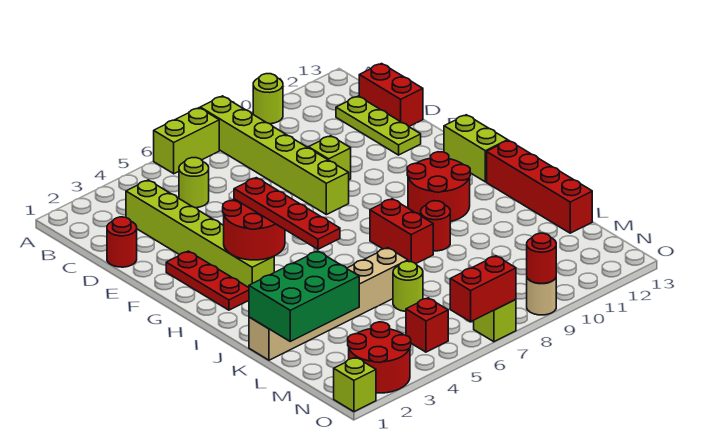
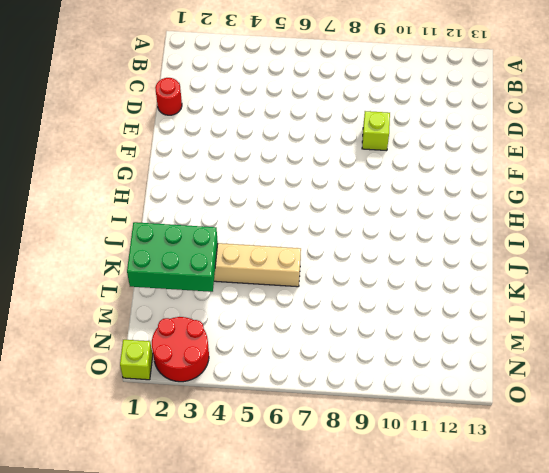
none -> lime 1x2 brick [154,108,219,174]
none -> lime 1x6 brick [200,96,349,215]
none -> lime 1x1 round brick [253,74,283,124]

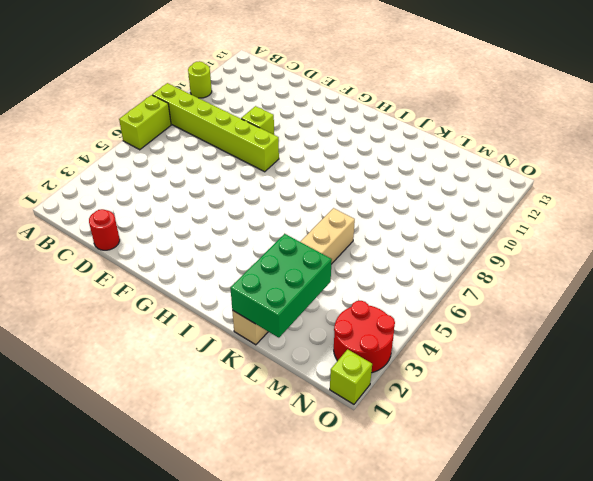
none -> lime 1x6 brick [126,180,274,287]
none -> lime 1x1 round brick [179,158,209,208]
none -> lime 1x3 plate [336,96,421,155]

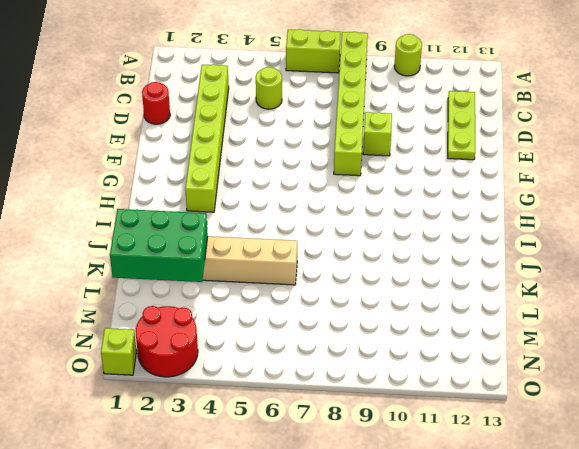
none -> red 1x2 brick [359,64,423,126]
none -> red 1x3 plate [166,251,249,310]
none -> lime 1x2 brick [444,115,508,182]

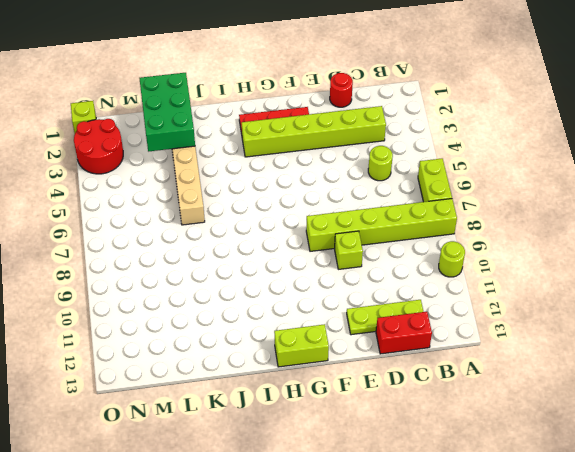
none -> red 2x2 round brick [407,152,470,222]
none -> red 1x2 brick [370,199,433,264]
none -> red 1x4 brick [487,140,592,233]

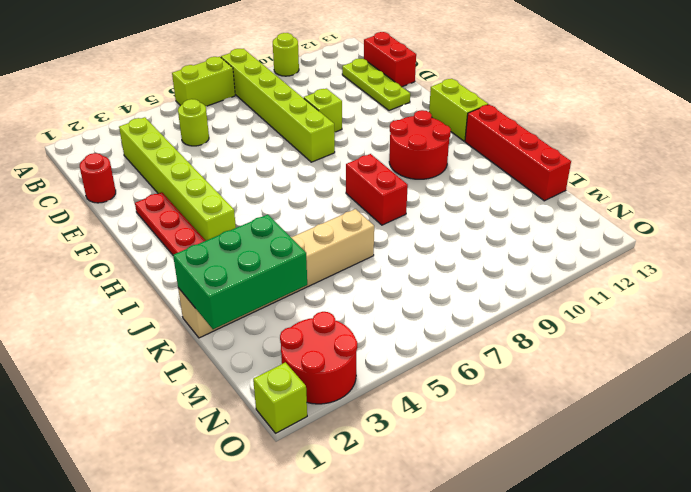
none -> red 1x1 round brick [421,201,450,251]
none -> lime 1x1 round brick [393,261,423,311]
none -> red 1x1 brick [406,298,448,352]

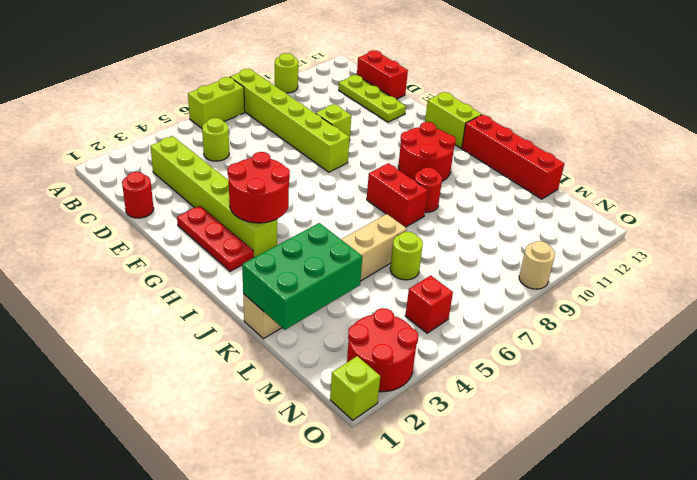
none -> lime 1x1 brick [474,300,516,342]
none -> red 1x2 brick [450,256,516,322]
none -> red 1x1 round brick [527,233,556,284]

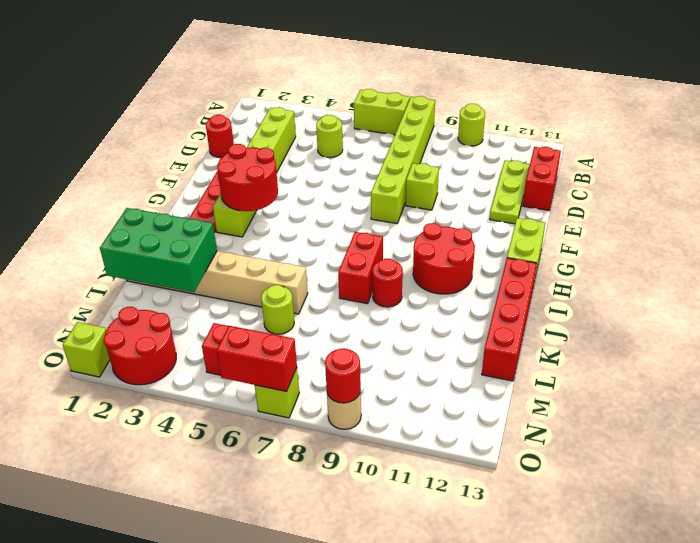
none -> red 1x4 plate [234,178,340,249]

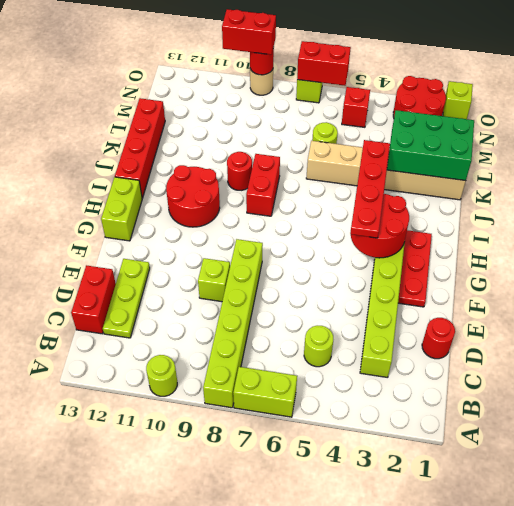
red 1x2 brick [222,9,276,55] -> none

